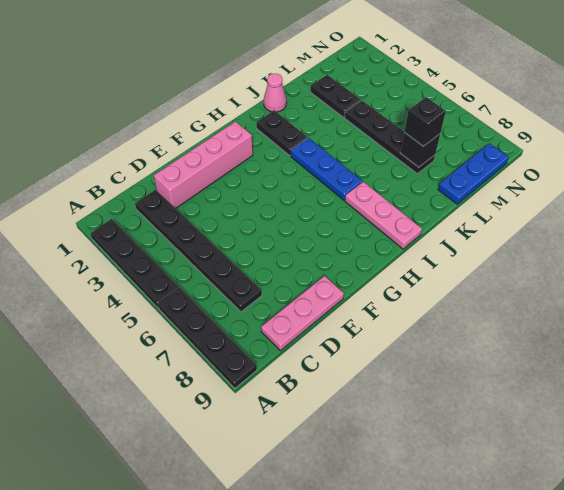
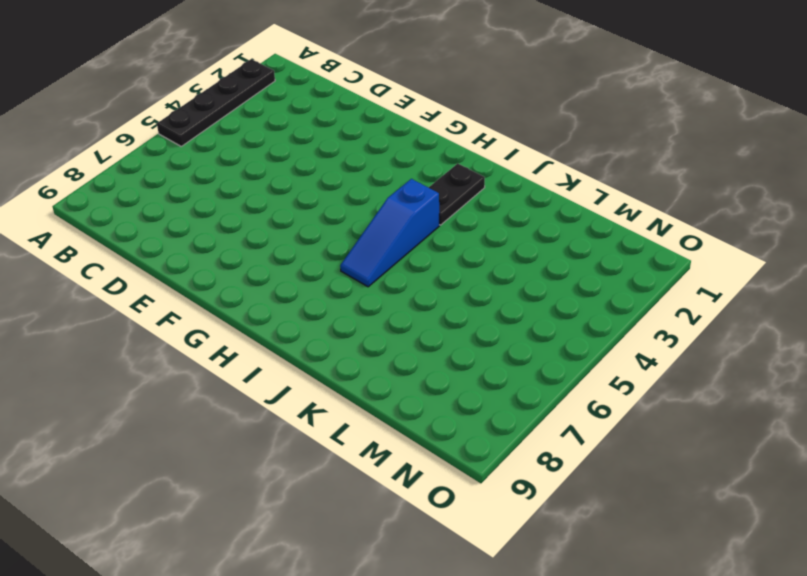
blue 1x3 slope [340,179,440,287] -> blue 1x3 plate [291,138,362,200]
none -> black 1x4 plate [158,288,257,388]
none -> black 1x6 plate [135,190,262,312]
none -> pink 1x3 plate [261,276,344,351]

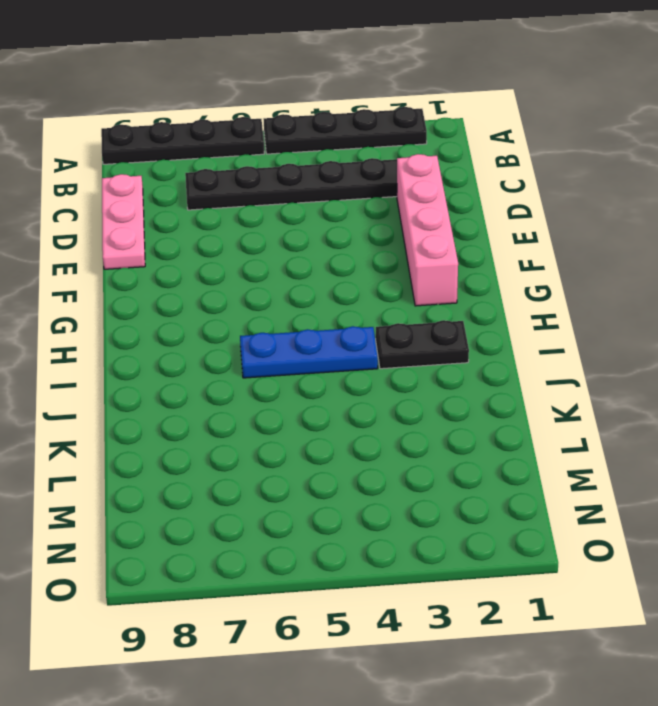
none -> pink 1x3 plate [345,182,422,249]
none -> pink 1x1 cone [263,74,287,112]
none -> black 1x2 plate [311,75,361,118]

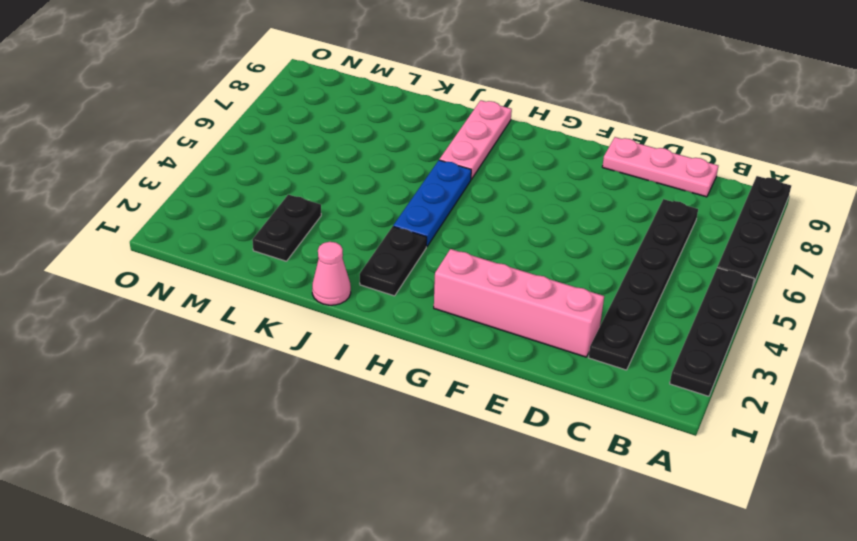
none -> black 1x4 plate [345,100,435,174]
none -> blue 1x3 plate [438,143,509,204]
none -> black 1x1 brick [401,133,440,167]

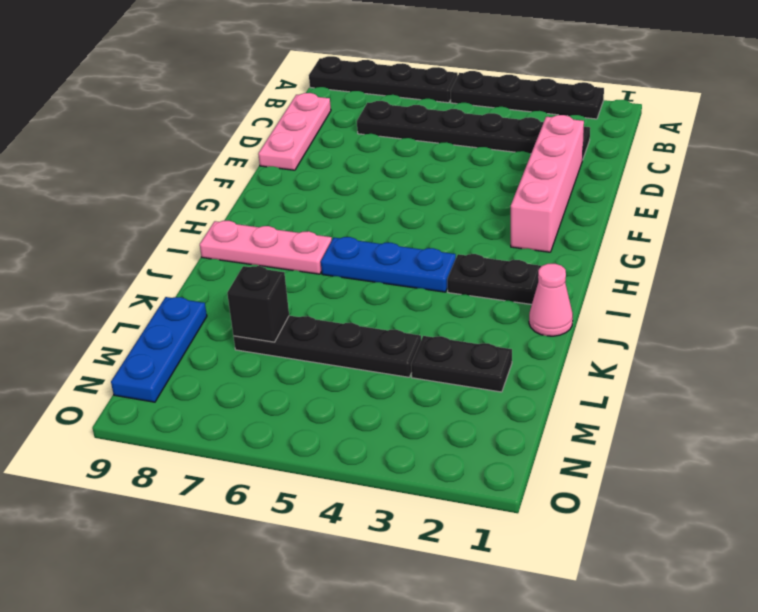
none -> black 1x1 brick [404,97,446,146]

